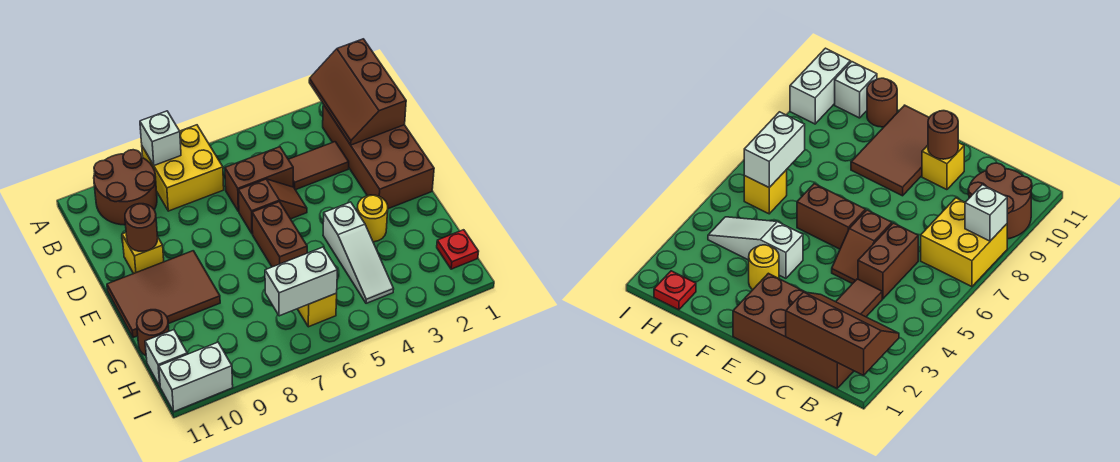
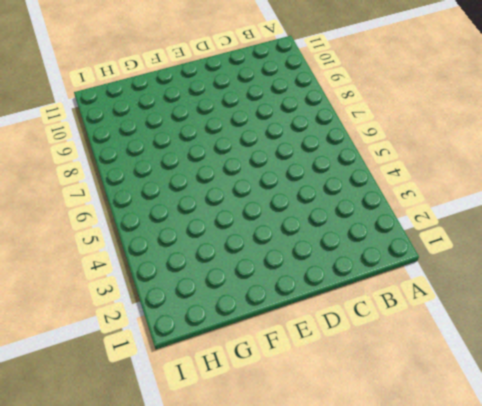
none -> yellow 2x2 brick [142,125,224,211]
none -> brown 2x2 round brick [94,150,157,225]
none -> brown 2x4 brick [323,104,434,209]

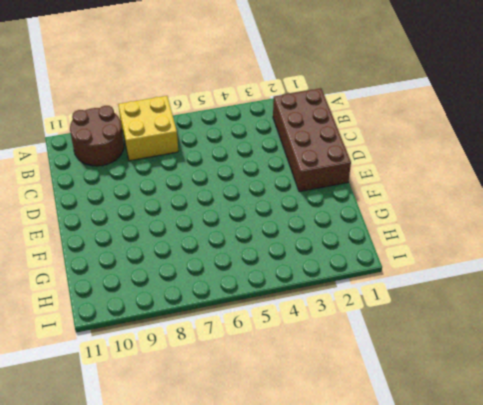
none -> brown 1x2 tile [288,142,349,190]
none -> brown 1x2 brick [225,147,293,212]
none -> brown 1x2 slope [238,179,307,234]

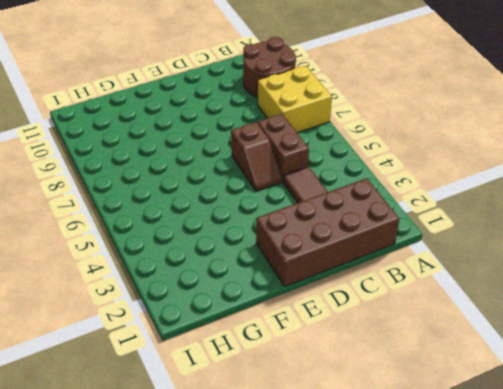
none -> yellow 1x1 brick [122,233,164,274]
none -> brown 1x2 brick [252,202,307,267]
none -> brown 2x3 tile [107,251,220,338]

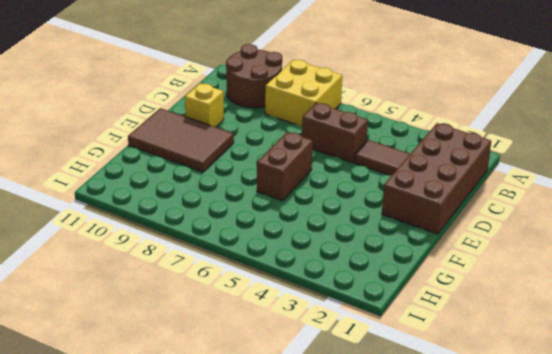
none -> brown 1x2 slope [238,179,307,234]
none -> yellow 1x1 round brick [357,195,388,242]
none -> white 1x3 slope [323,202,394,303]

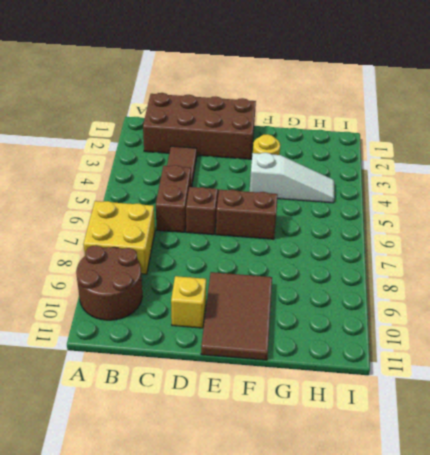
none -> brown 1x1 round brick [137,310,169,356]
none -> red 1x1 plate [437,230,479,269]
none -> yellow 1x1 brick [298,293,337,327]

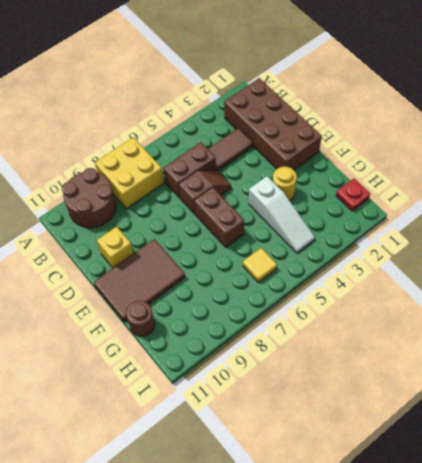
yellow 1x1 tile [243,248,277,282] -> yellow 1x1 brick [298,293,337,327]
none -> white 1x1 brick [145,330,187,386]
none -> white 1x2 brick [159,342,233,412]
none -> brown 2x3 slope [309,39,406,145]

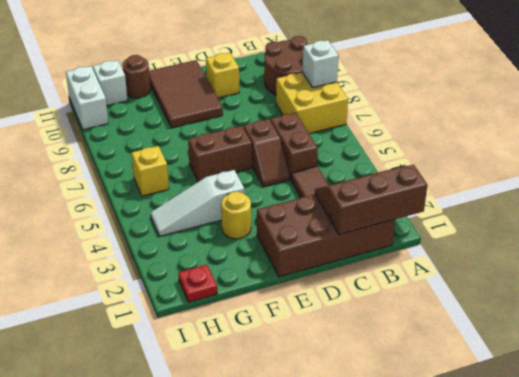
none -> brown 1x1 round brick [125,204,158,251]
none -> white 1x2 brick [265,247,337,316]

